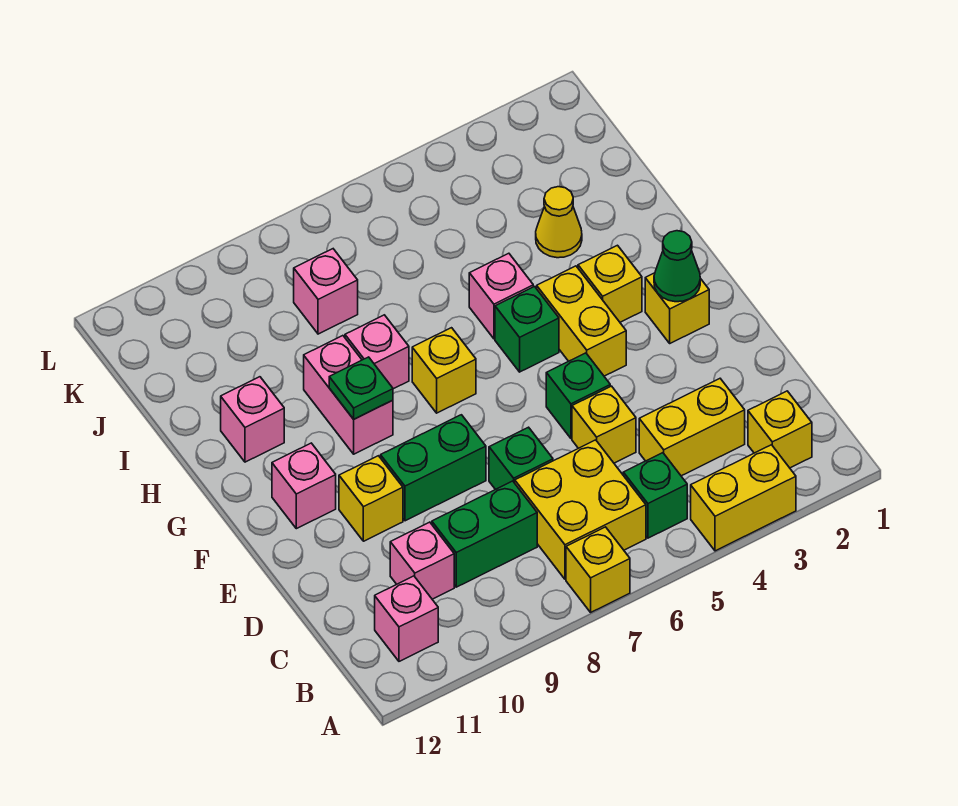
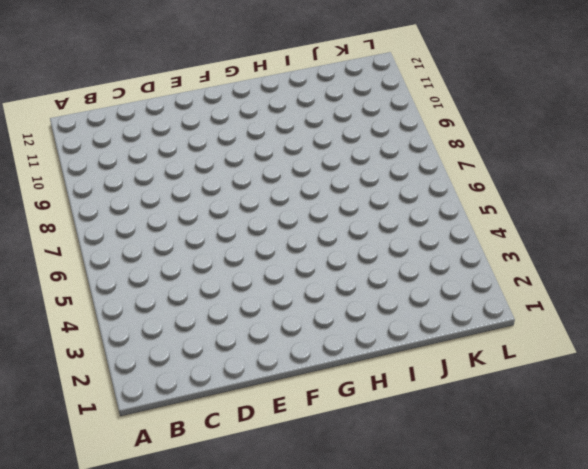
none -> yellow 1x2 brick [691,445,796,551]
none -> yellow 1x1 brick [566,527,630,612]
none -> yellow 1x1 brick [748,391,812,468]

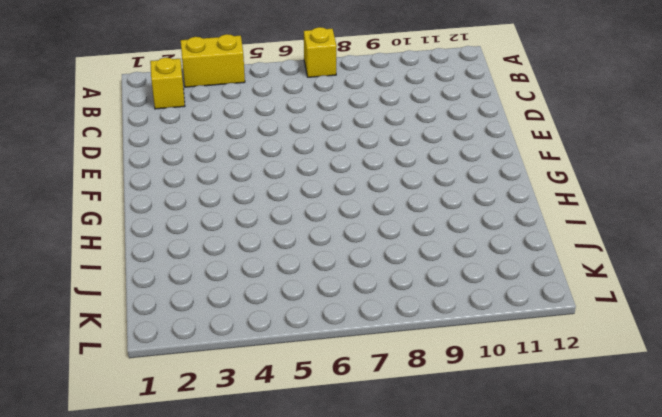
none -> green 1x1 brick [623,453,687,538]
none -> yellow 2x2 brick [515,440,646,579]
none -> pink 1x1 brick [375,576,438,661]

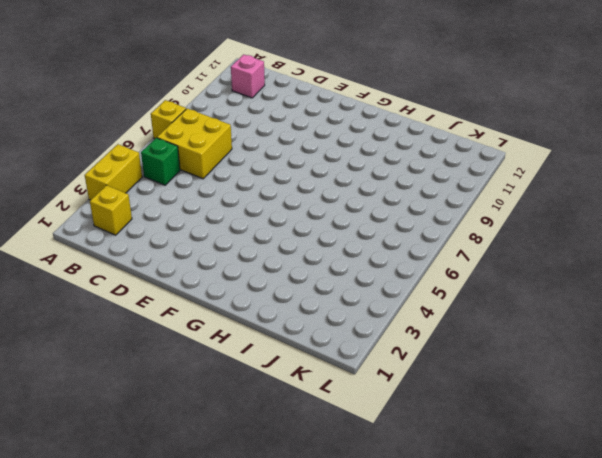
none -> yellow 1x2 brick [639,379,745,476]
none -> green 1x2 brick [432,481,537,587]
none -> pink 1x1 brick [390,522,454,599]

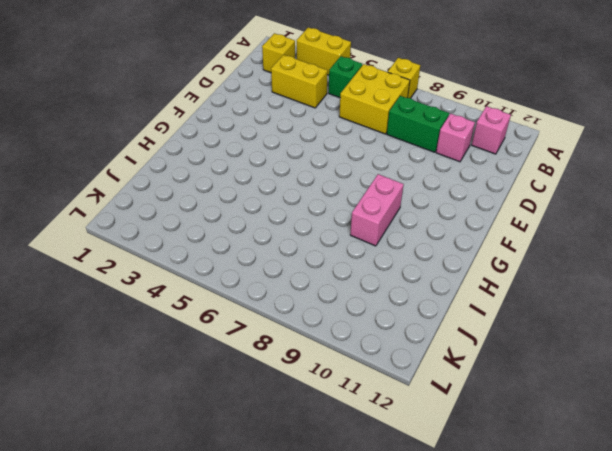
none -> yellow 1x1 brick [572,386,636,463]
none -> green 1x1 brick [489,427,553,490]
none -> green 1x1 brick [546,353,610,438]

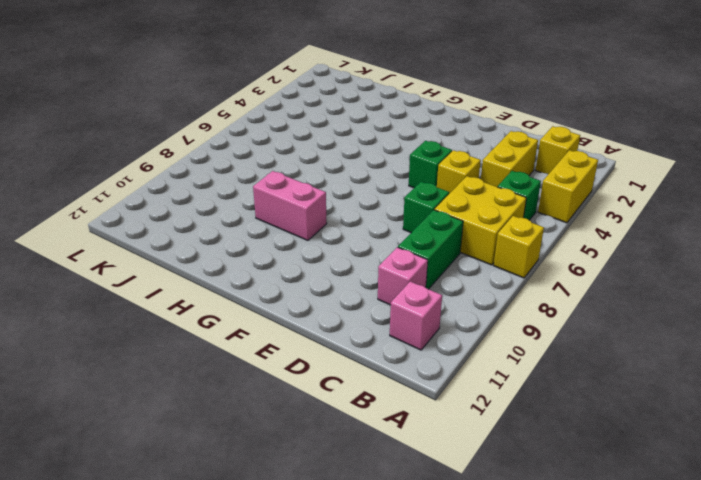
none -> green 1x2 brick [381,415,486,521]
none -> yellow 1x1 brick [339,456,403,541]
none -> yellow 1x1 brick [645,273,709,343]

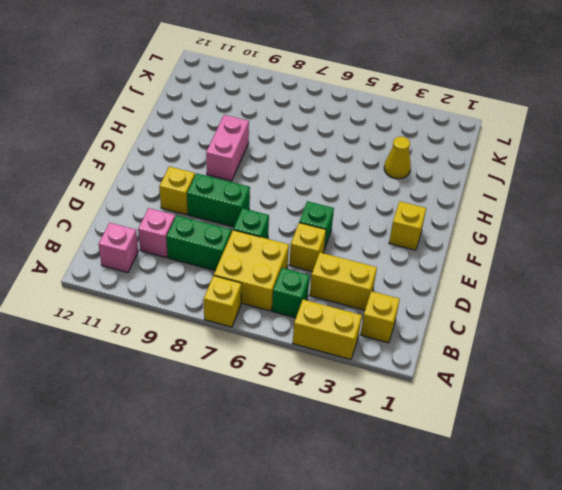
none -> yellow 1x2 brick [537,266,626,376]
none -> pink 1x1 brick [272,443,336,529]
none -> yellow 1x1 brick [578,245,642,322]

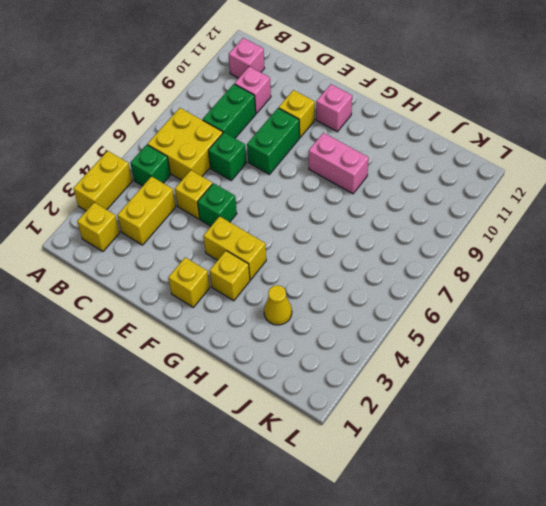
none -> yellow 1x1 brick [566,527,630,612]
none -> green 1x1 brick [495,287,559,372]
none -> yellow 1x1 brick [412,328,476,413]

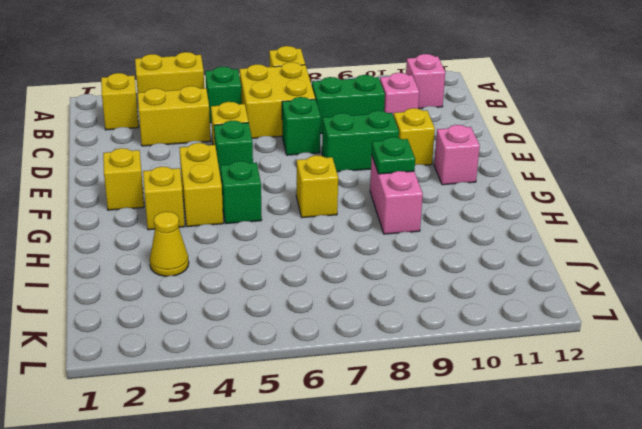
none -> pink 1x1 brick [469,253,533,339]
none -> pink 1x1 brick [345,315,409,389]
none -> pink 1x1 brick [221,377,284,462]

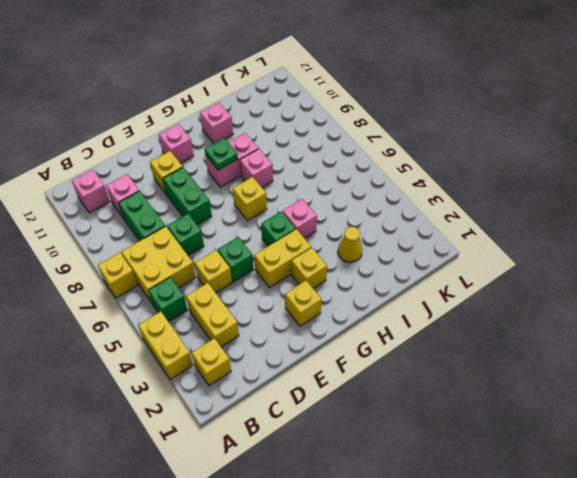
none -> pink 1x1 brick [294,249,358,334]
none -> green 1x1 cone [654,231,700,302]

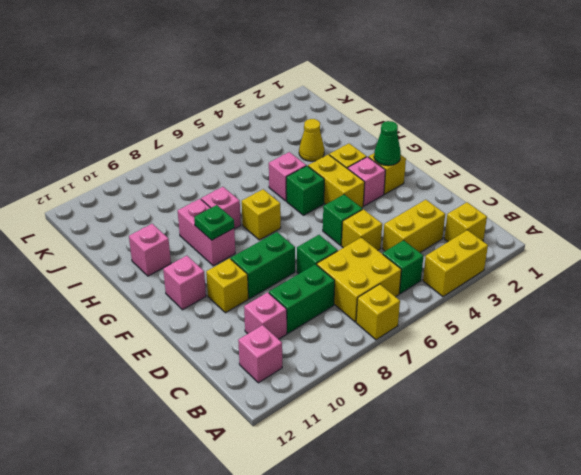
pink 1x1 brick [348,157,386,206] -> pink 1x1 brick moved to [294,249,358,334]

